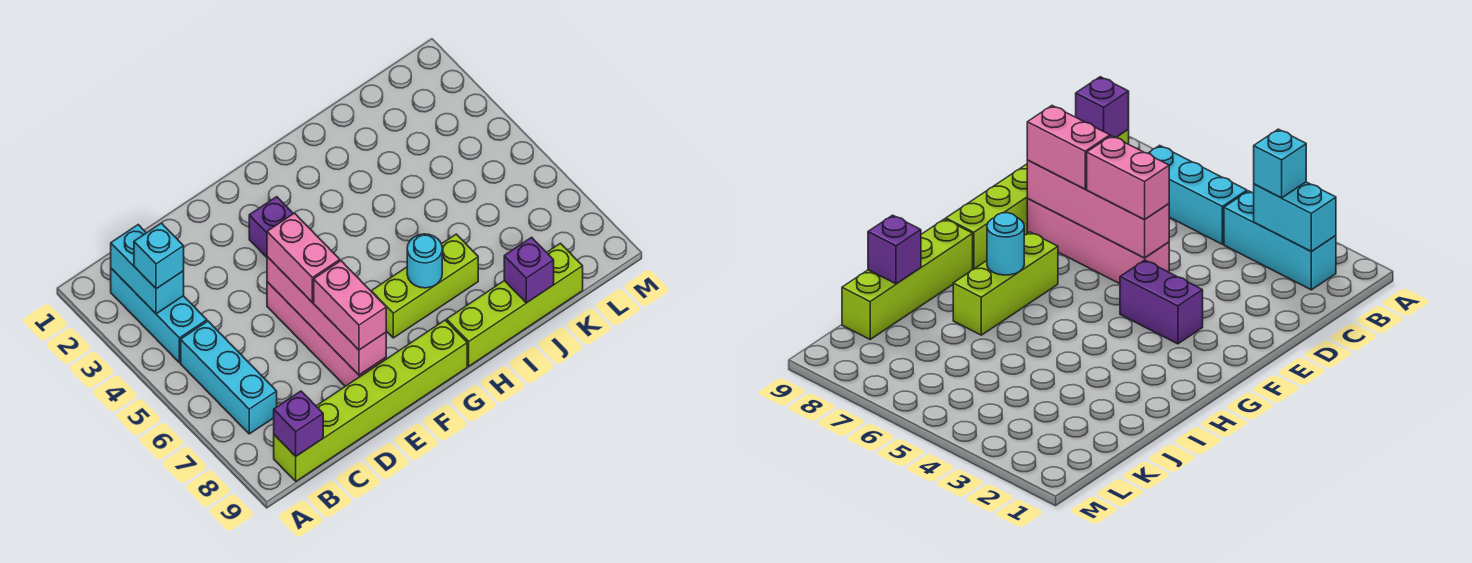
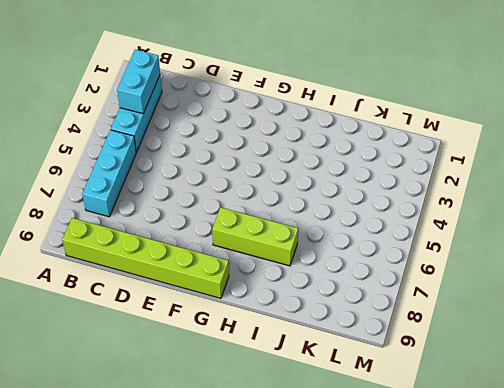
none -> pink 1x4 brick [267,282,386,386]
none -> purple 1x2 brick [249,197,293,257]
none -> lime 1x4 brick [447,243,583,366]

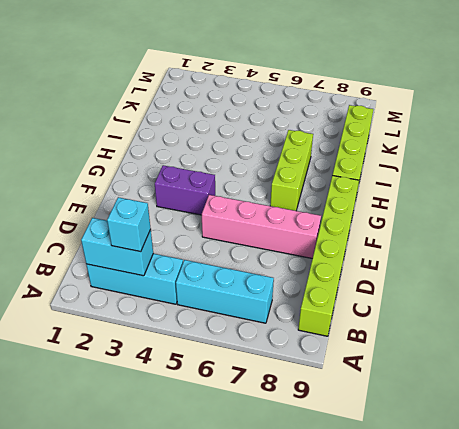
none -> purple 1x1 brick [274,391,323,456]
none -> pink 1x4 brick [267,257,386,375]
none -> cyan 1x1 round brick [407,234,442,288]

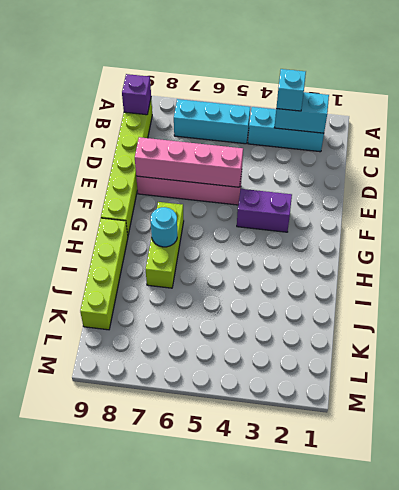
none -> purple 1x1 brick [504,237,554,303]
none -> pink 1x2 brick [267,213,340,302]
none -> pink 1x2 brick [314,261,386,350]

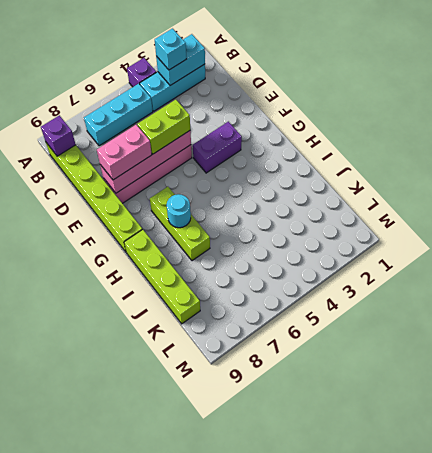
purple 1x1 brick [127,58,156,87] -> purple 1x1 brick moved to [504,237,554,303]
lime 1x2 brick [137,100,190,154] -> pink 1x2 brick [267,213,340,302]

